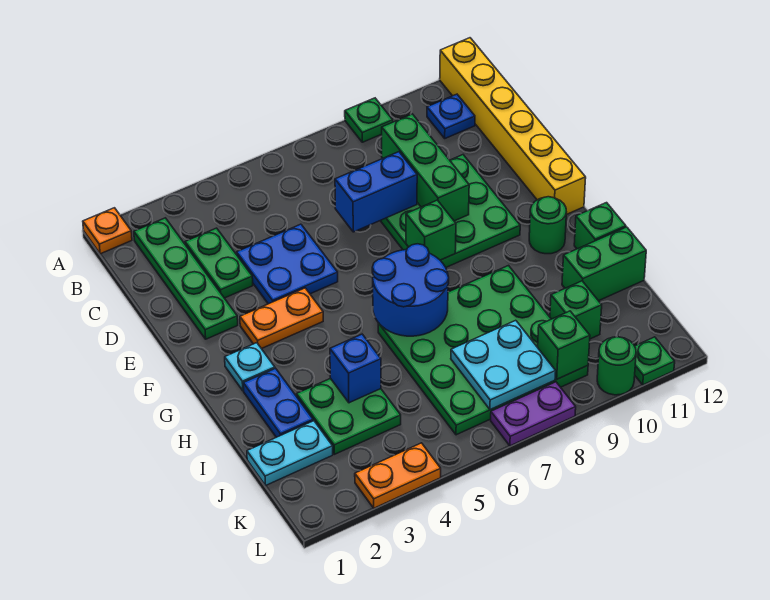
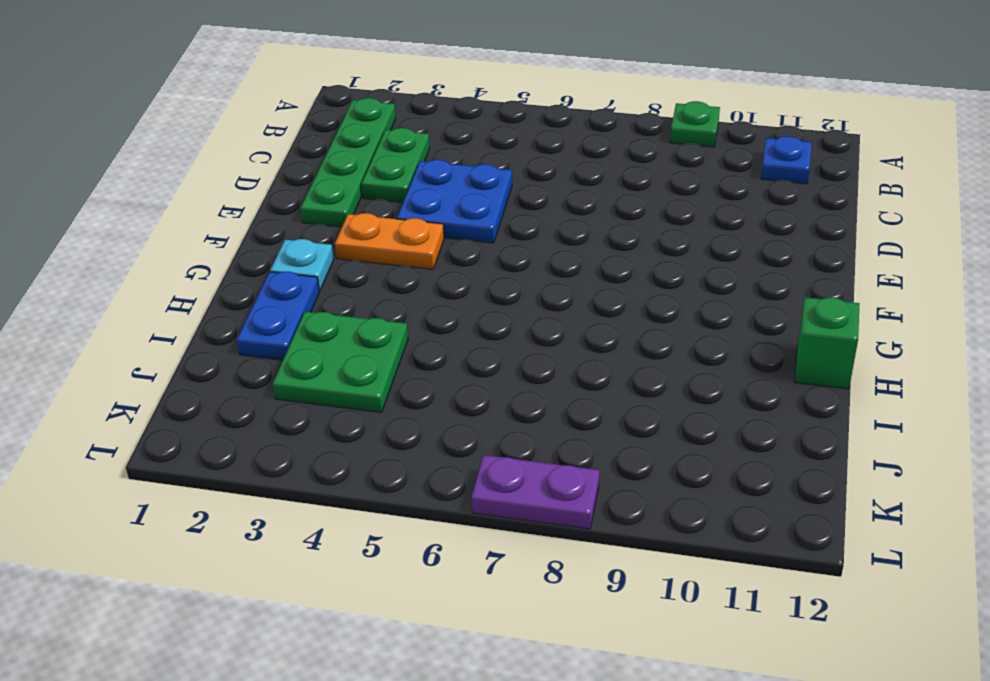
none -> orange 1x1 plate [83,208,132,254]
none -> yellow 1x6 brick [440,38,586,215]
none -> green 3x3 plate [380,155,520,267]

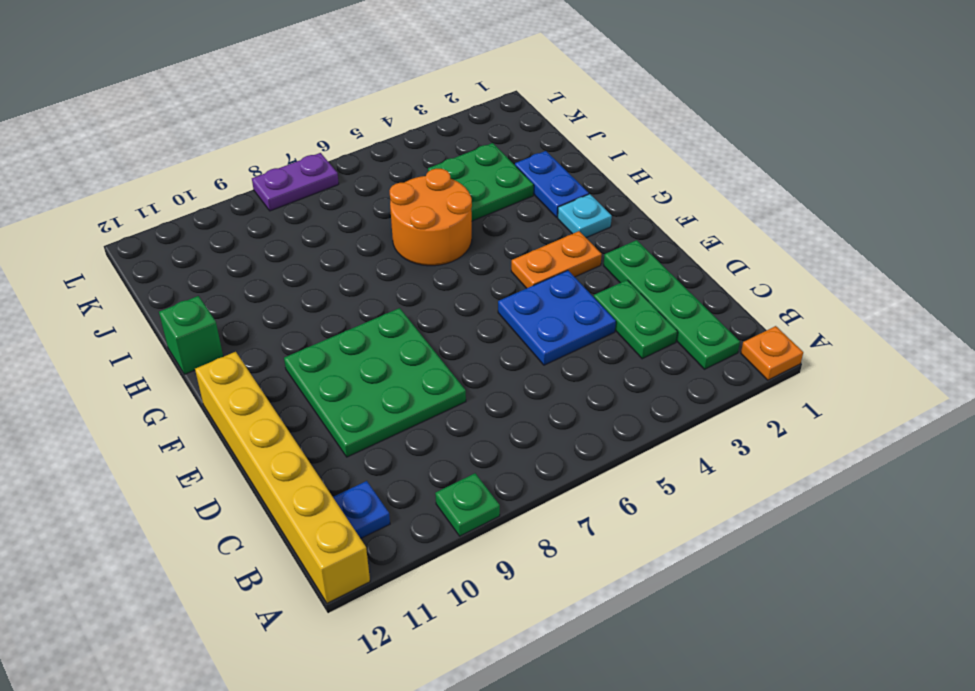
orange 2x2 round brick [390,169,472,266] -> green 4x4 plate [378,266,588,435]
none -> green 1x1 round brick [529,197,566,254]
none -> green 1x2 brick [562,227,646,301]
none -> cyan 1x2 plate [247,421,333,486]

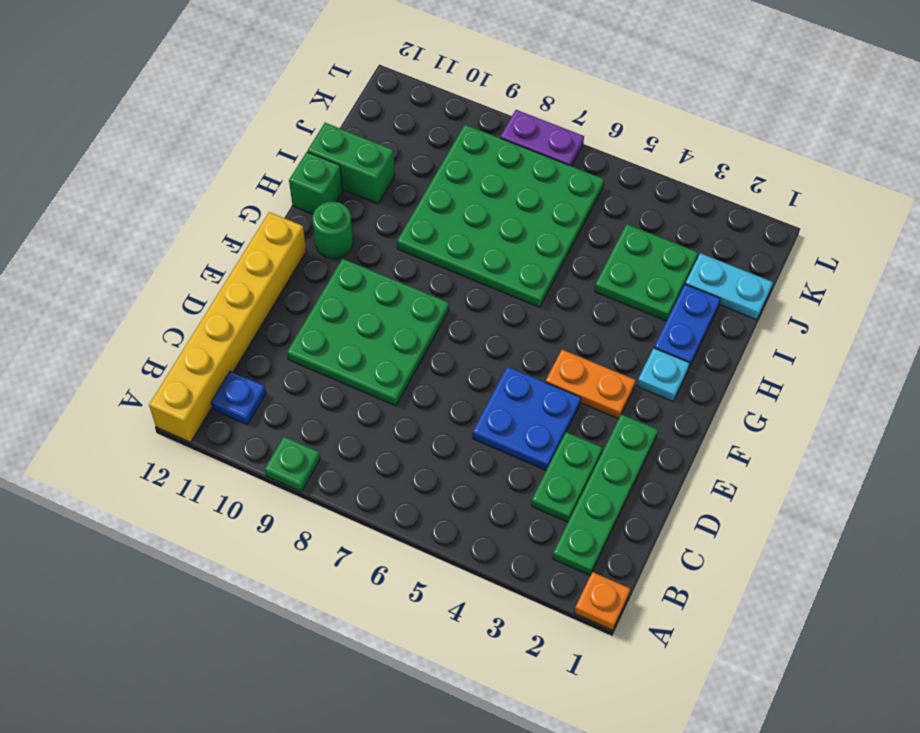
none -> green 1x1 brick [550,281,602,339]
none -> orange 1x2 plate [355,443,441,508]
none -> green 1x1 round brick [597,337,636,395]

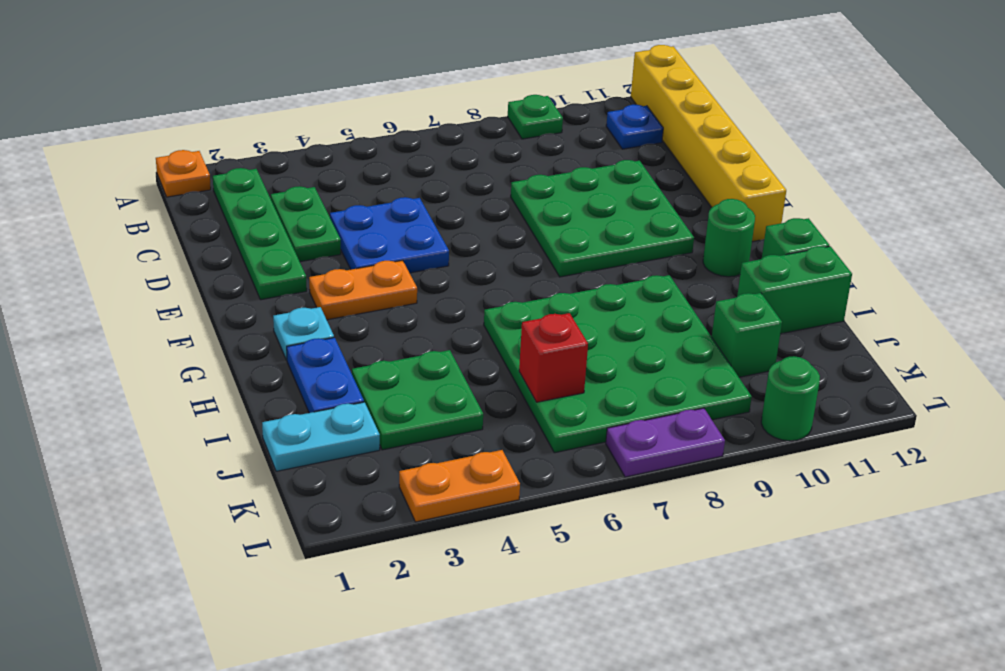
red 1x1 brick [519,313,588,402] -> none
none -> green 1x1 plate [635,337,675,385]
none -> green 1x3 brick [382,114,469,221]
none -> blue 1x2 brick [335,152,417,232]

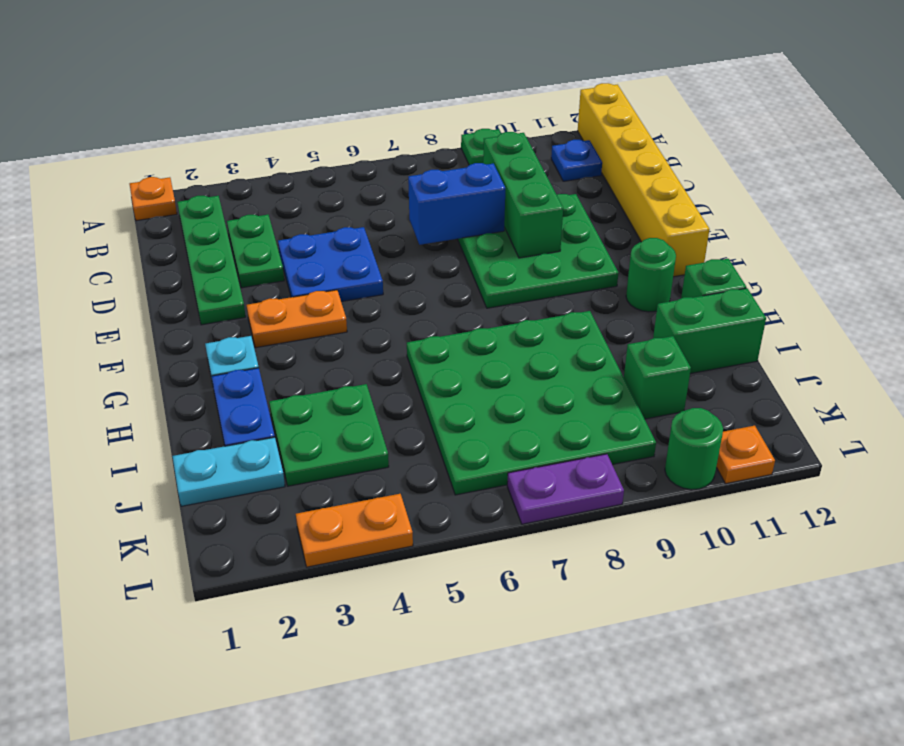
orange 1x1 plate [716,426,775,484] -> green 1x1 plate [635,337,675,385]
none -> green 1x1 brick [406,200,456,260]
none -> blue 2x2 round brick [372,244,449,336]
none -> blue 1x1 brick [330,334,381,403]

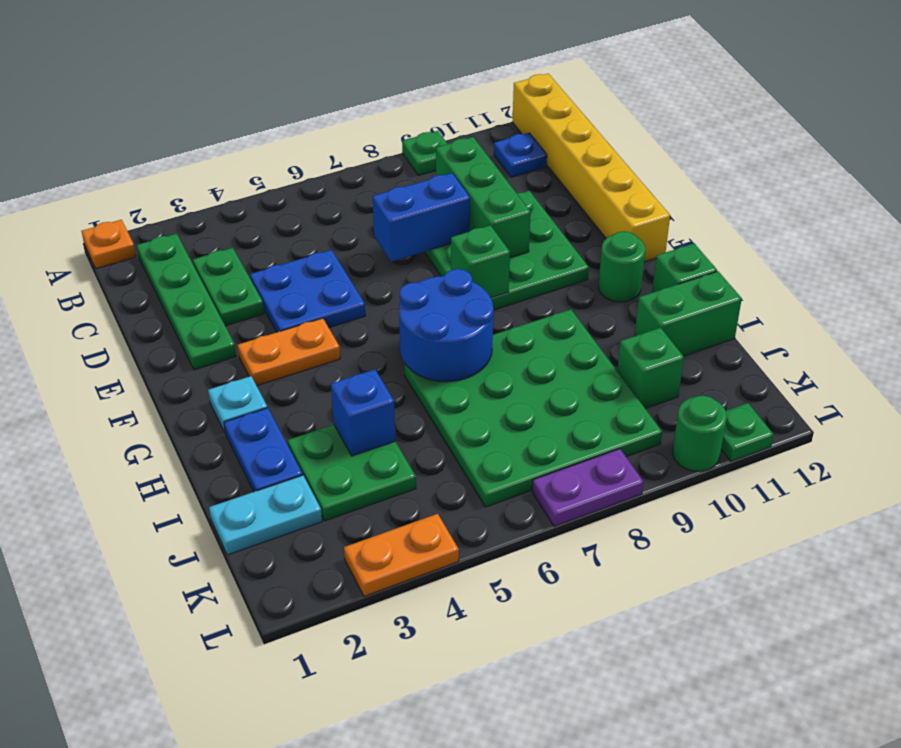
none -> cyan 2x2 plate [451,320,556,410]
none -> green 1x1 brick [538,311,590,379]

